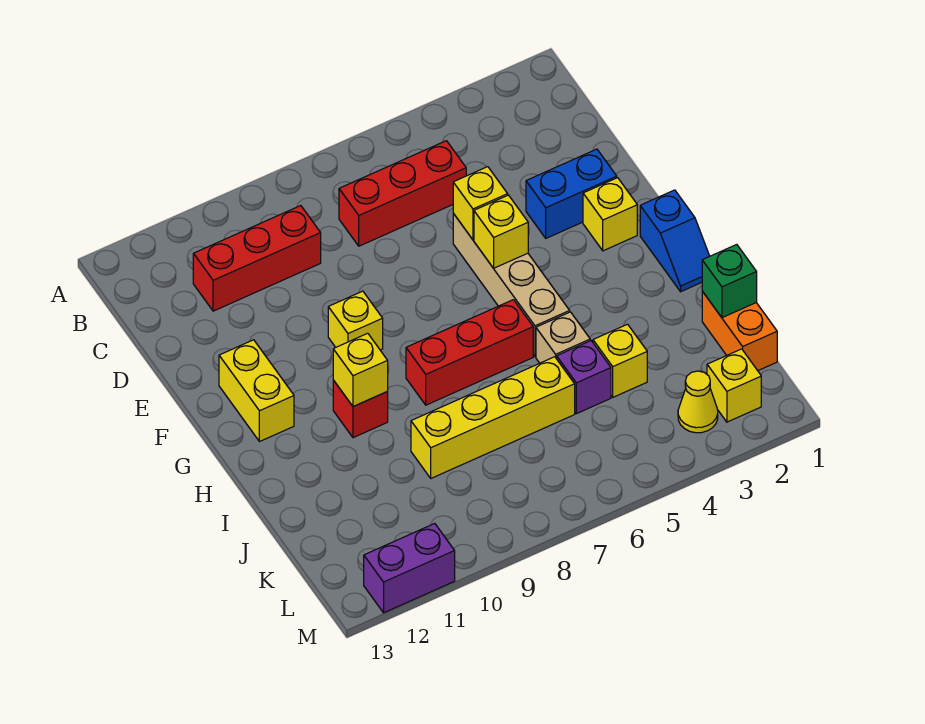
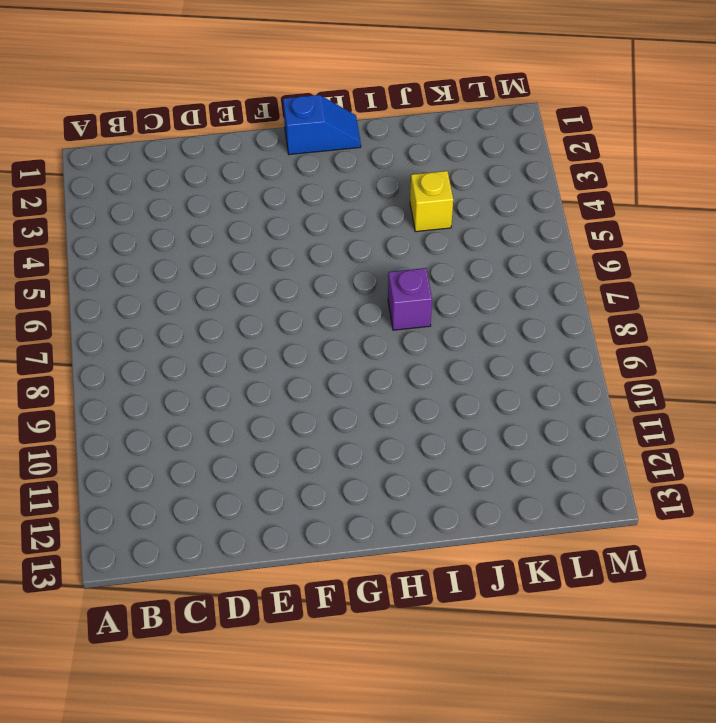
purple 1x1 brick [388,268,432,330] -> purple 1x1 brick moved to [557,341,611,414]
none -> red 1x3 brick [339,141,466,246]
none -> red 1x3 brick [193,206,321,311]
none -> blue 1x2 brick [526,149,617,238]

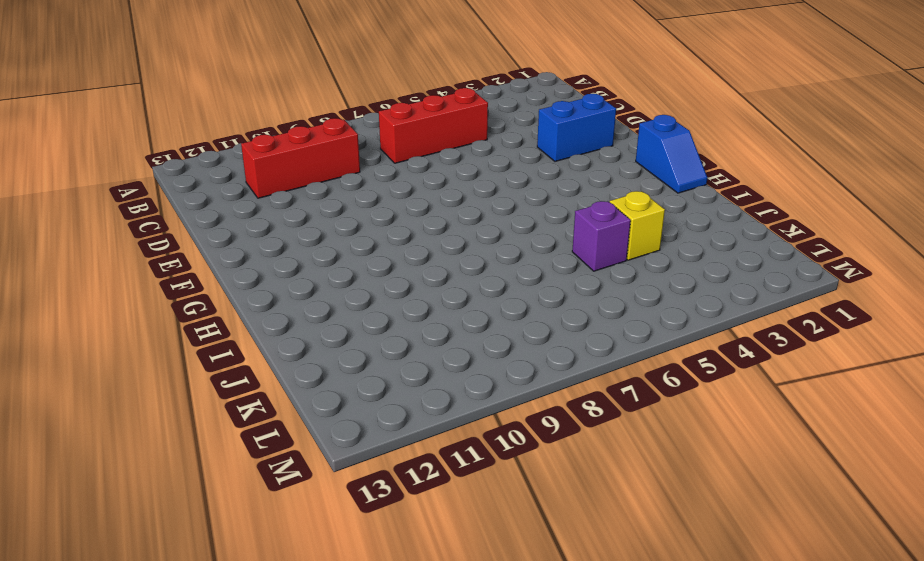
none -> tan 1x4 brick [453,214,570,357]
none -> yellow 1x1 brick [583,178,637,251]
none -> yellow 1x1 brick [328,291,383,350]

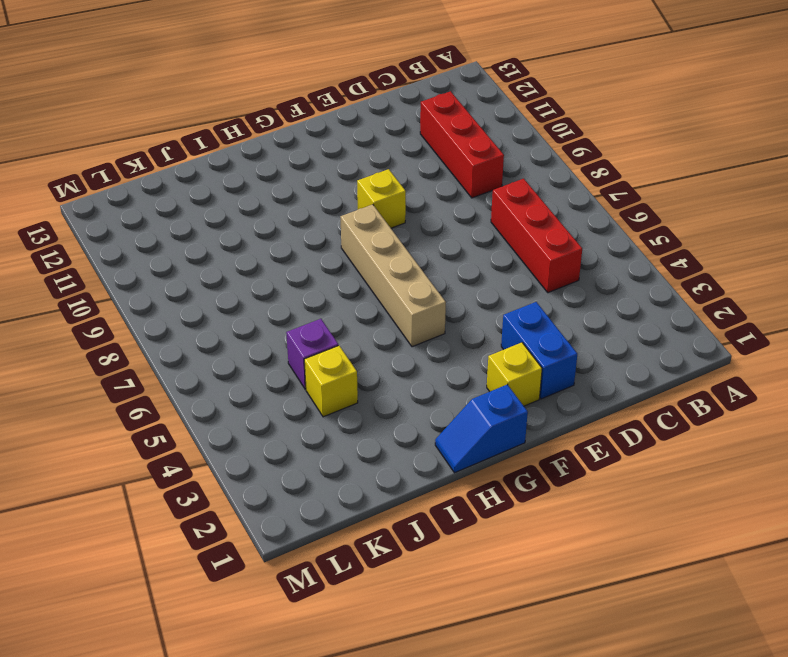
tan 1x4 brick [341,204,446,347] -> tan 1x4 brick turned to [453,214,570,357]
none -> yellow 1x2 brick [219,340,294,442]
none -> red 1x3 brick [406,300,533,405]
none -> red 1x1 brick [333,380,388,438]

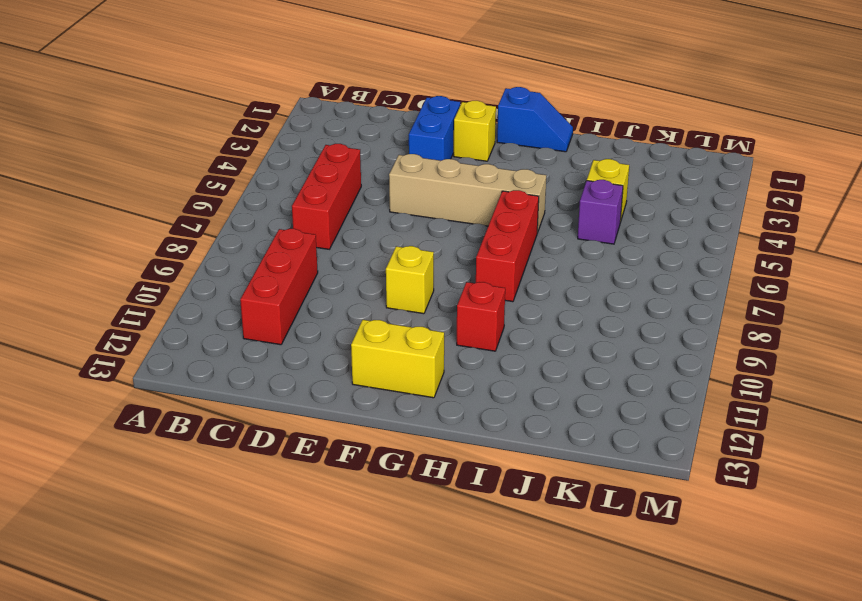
none -> tan 1x1 brick [536,312,590,363]
none -> orange 1x2 brick [702,292,777,371]
none -> yellow 1x4 brick [411,357,575,478]

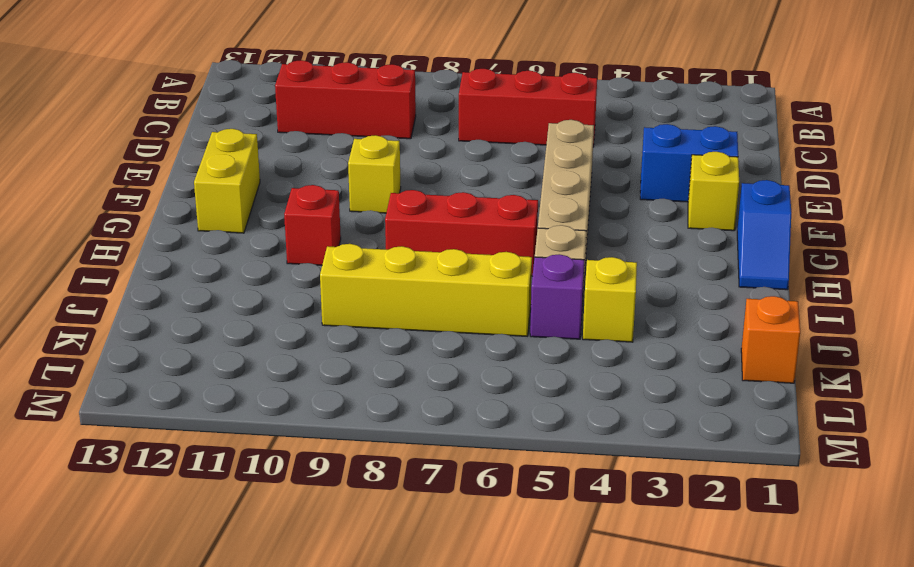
orange 1x1 brick [741,296,800,383] -> orange 1x2 brick [702,292,777,371]
none -> yellow 1x1 brick [707,349,761,422]
none -> yellow 1x1 cone [678,371,718,433]
none -> purple 1x2 brick [364,524,455,613]

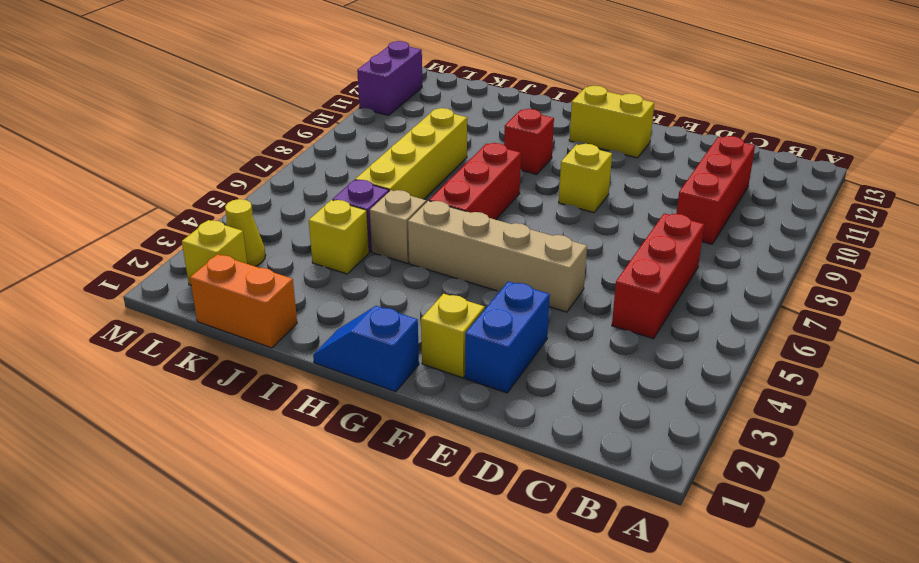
none -> yellow 1x1 brick [453,167,508,240]
none -> yellow 1x1 brick [474,195,528,268]
none -> yellow 1x1 brick [333,333,388,407]

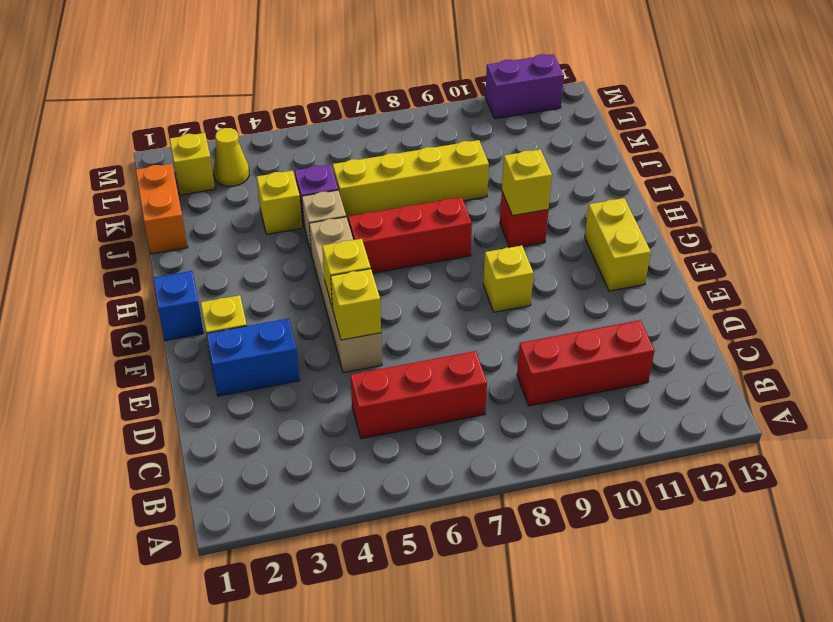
none -> green 1x1 brick [702,245,757,318]

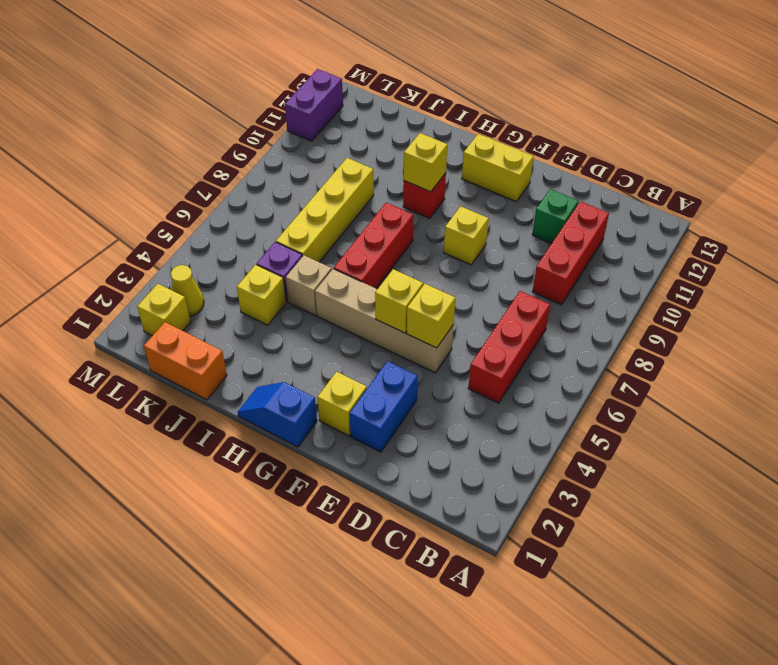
green 1x1 brick [532,189,578,244] -> green 1x1 brick moved to [702,245,757,318]

